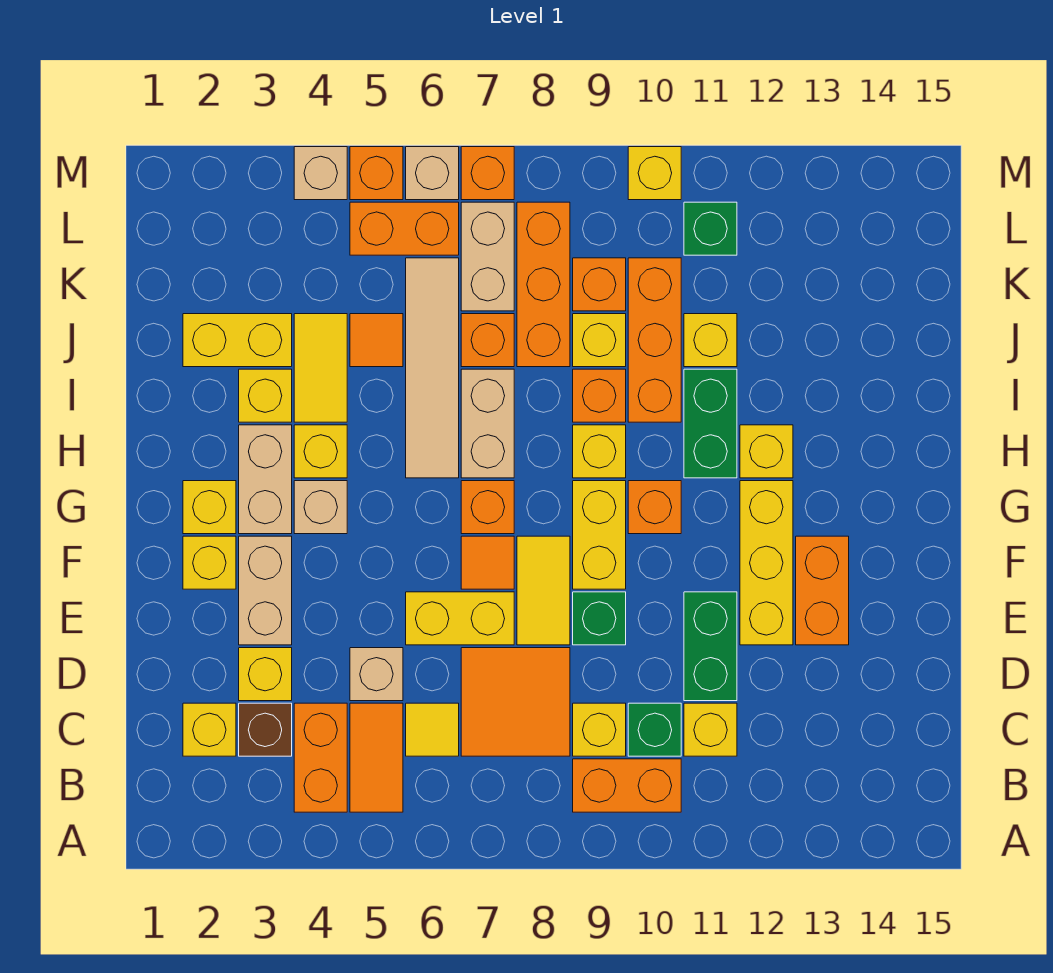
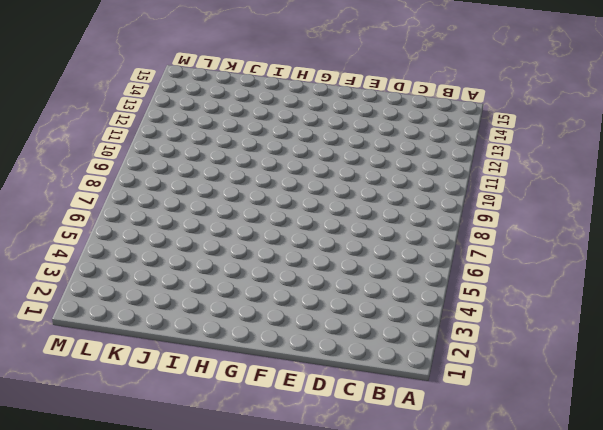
none -> orange 1x2 brick [294,703,347,812]
none -> orange 1x2 tile [350,703,403,812]
none -> orange 1x2 brick [573,759,681,812]
none -> yellow 1x1 brick [183,703,236,756]

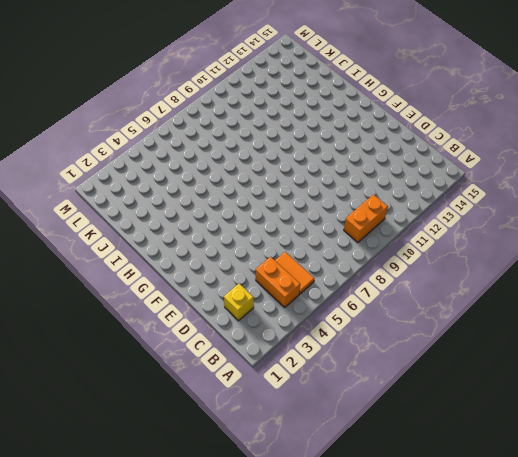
none -> brown 1x1 brick [239,703,292,756]
none -> yellow 1x1 tile [406,703,459,756]
none -> orange 2x2 tile [461,648,570,756]
none -> yellow 1x1 brick [573,703,626,756]

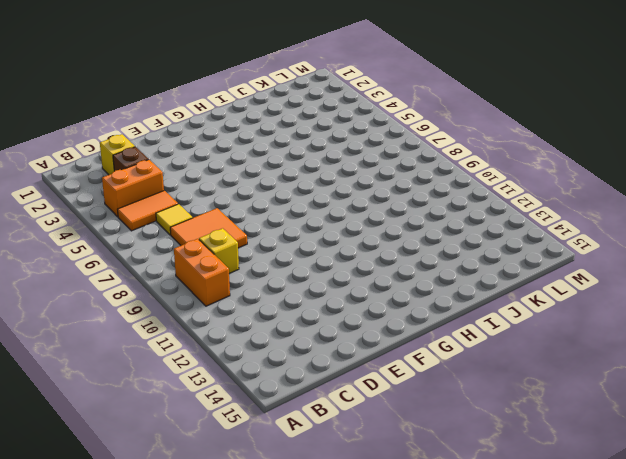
none -> green 1x1 brick [628,703,681,756]
none -> yellow 1x1 brick [684,703,737,756]
none -> yellow 1x1 brick [239,648,292,701]
none -> tan 1x1 brick [350,648,403,701]

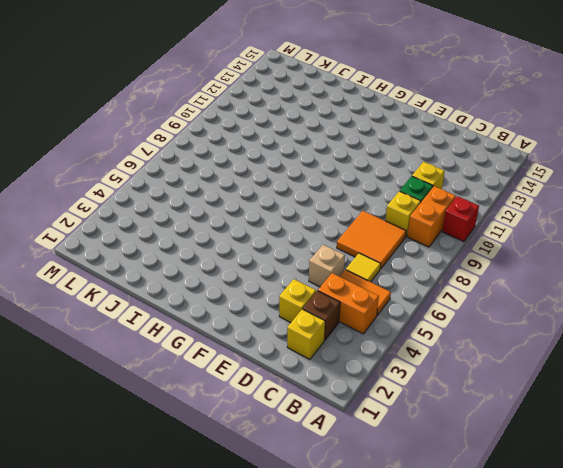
red 1x1 brick [442,196,479,242] -> none
none -> green 1x2 brick [684,592,737,701]
none -> tan 1x2 brick [239,536,292,645]
none -> yellow 1x2 brick [406,592,514,645]
none -> yellow 1x2 tile [517,536,570,645]

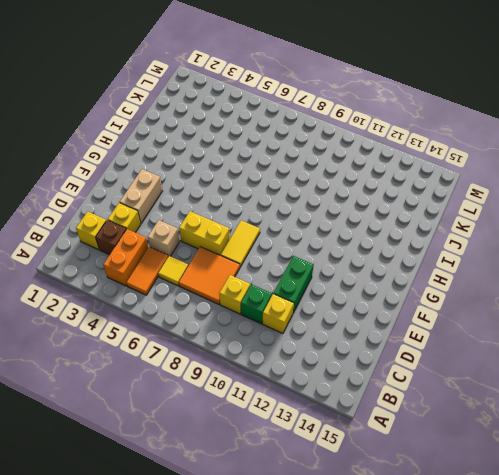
none -> orange 1x2 brick [573,759,681,812]
none -> green 1x1 brick [573,592,626,645]
none -> yellow 1x3 brick [740,481,793,645]
none -> orange 1x2 brick [796,536,849,645]

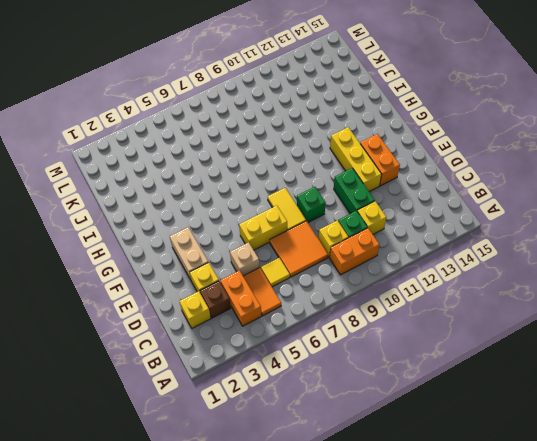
none -> yellow 1x1 brick [183,536,236,589]
none -> orange 1x1 tile [461,536,514,589]
none -> yellow 1x2 brick [573,481,626,589]
none -> yellow 1x1 brick [183,481,236,534]

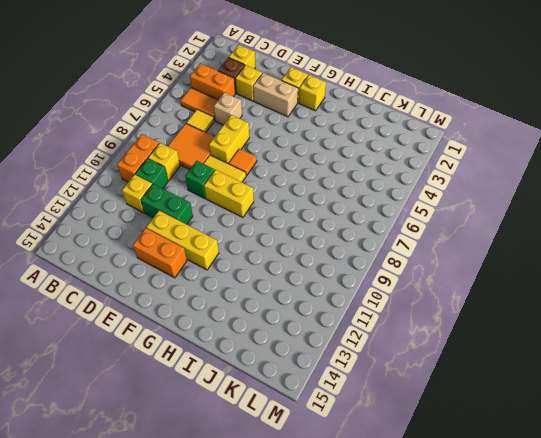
none -> tan 1x2 brick [239,425,292,534]
none -> tan 1x1 brick [294,481,347,534]
none -> orange 1x1 brick [461,481,514,534]
none -> orange 1x1 brick [628,481,681,534]

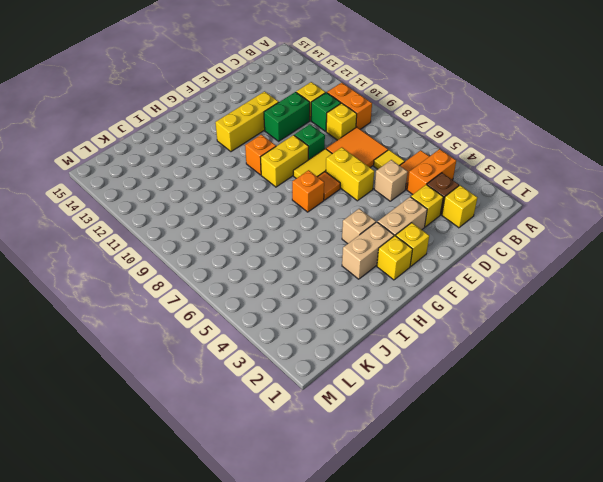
none -> orange 1x2 brick [796,536,849,645]
none -> yellow 1x1 brick [294,425,347,478]
none -> tan 1x4 tile [406,258,459,478]
none -> tan 1x2 brick [461,369,514,478]

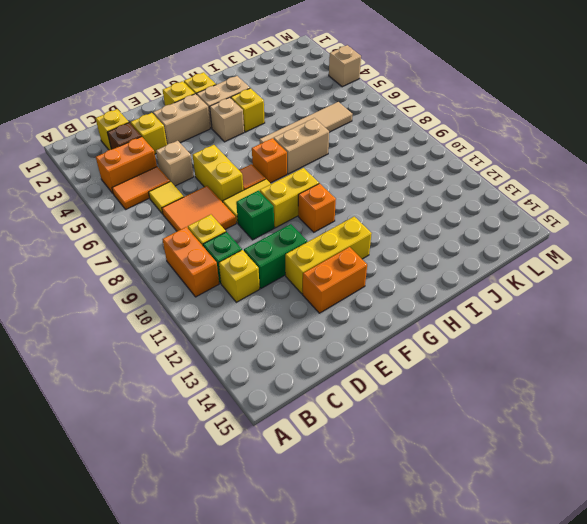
none -> yellow 1x1 brick [573,425,626,478]
none -> green 1x2 brick [684,369,737,478]
none -> yellow 1x1 brick [740,425,793,478]
none -> yellow 1x1 brick [239,369,292,422]

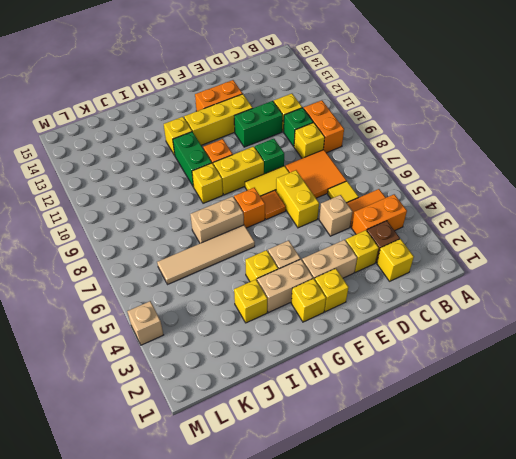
green 1x2 brick [173,132,212,187] -> green 1x2 brick turned to [684,369,737,478]
none -> yellow 1x2 tile [294,314,347,422]
none -> orange 1x1 brick [573,369,626,422]
none -> orange 1x3 brick [628,258,681,422]
none -> yellow 1x2 brick [183,314,292,367]

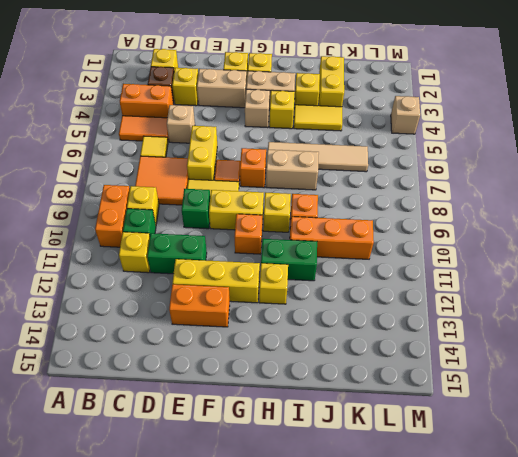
none -> orange 1x1 tile [350,314,403,367]
none -> orange 1x1 brick [461,314,514,367]
none -> orange 1x3 brick [517,202,570,367]
none -> yellow 1x1 brick [573,314,626,367]

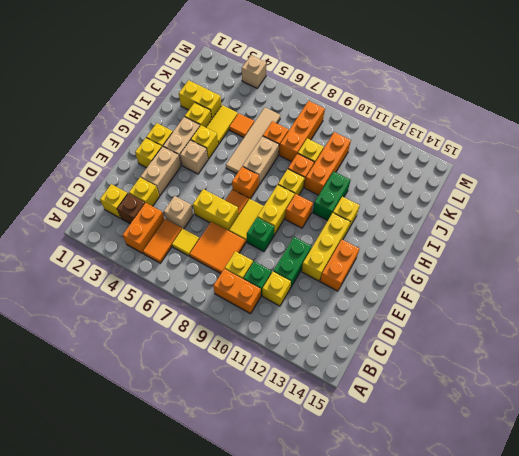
none -> yellow 1x1 brick [684,314,737,367]
none -> tan 1x2 brick [461,202,514,311]
none -> orange 1x1 brick [573,258,626,311]
none -> orange 1x2 brick [350,202,459,255]

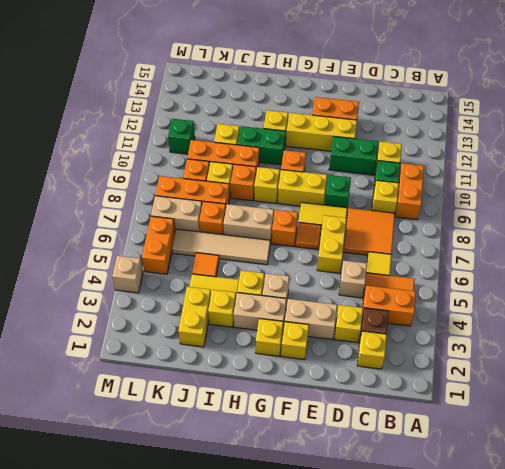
none -> orange 1x1 brick [350,147,403,200]
none -> tan 1x1 brick [406,147,459,200]
none -> orange 1x1 brick [461,147,514,200]
none -> yellow 1x1 brick [628,147,681,200]

